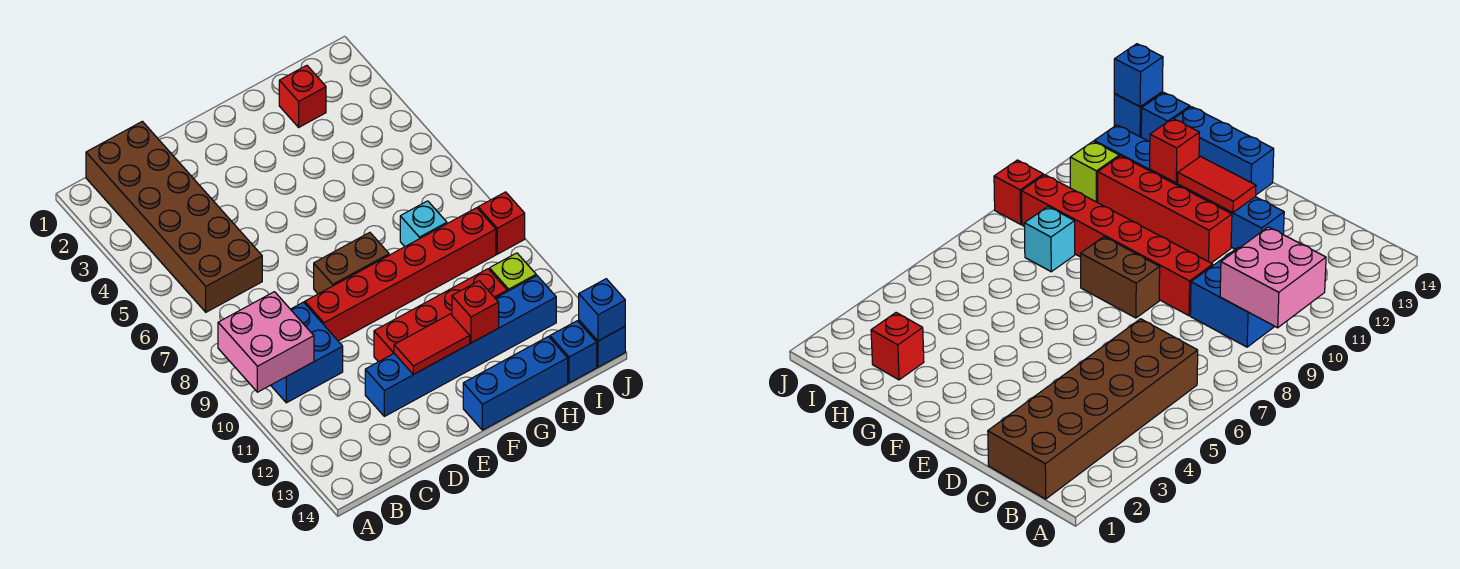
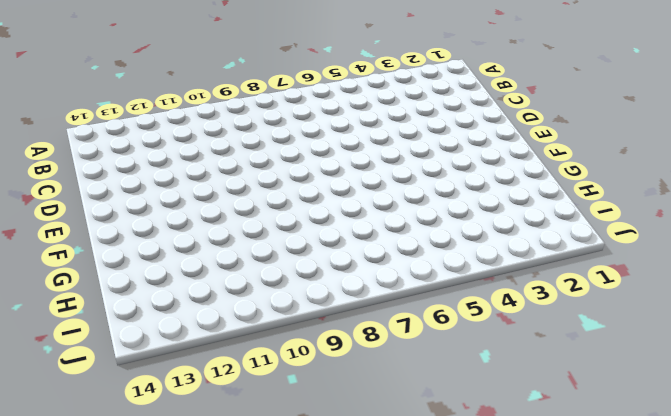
none -> brown 2x6 brick [86,121,262,312]
none -> blue 2x2 brick [271,302,343,403]
none -> red 1x6 brick [305,208,496,341]

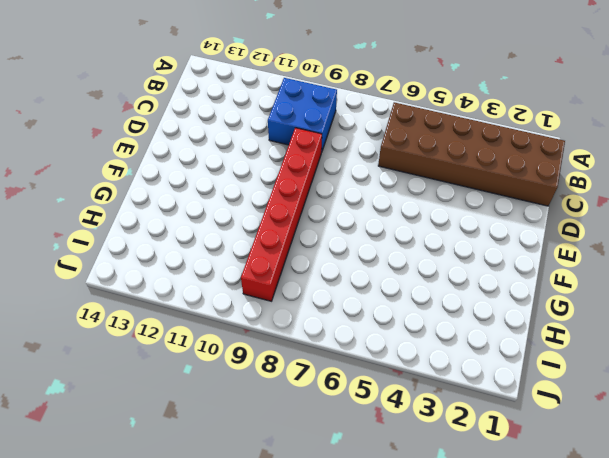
none -> blue 1x6 brick [365,276,556,416]
none -> brown 1x2 brick [314,232,389,294]
none -> red 1x4 brick [374,269,507,362]

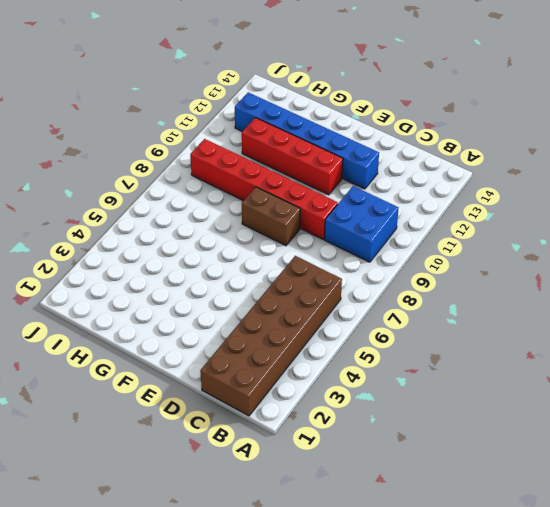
none -> blue 1x3 brick [463,337,568,430]
none -> red 1x1 brick [279,65,326,127]
none -> cyan 1x1 brick [400,201,447,247]

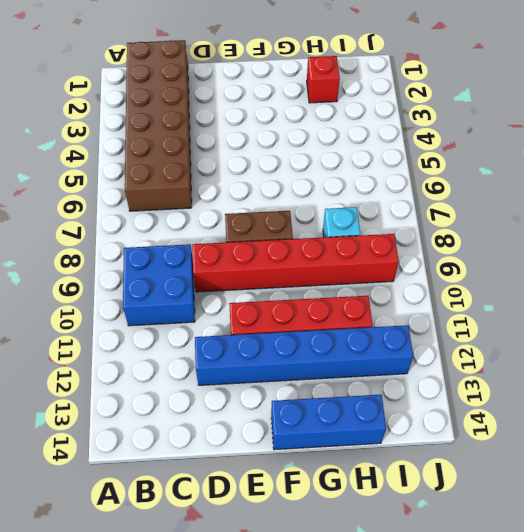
none -> lime 1x1 brick [490,253,536,291]
none -> blue 1x1 brick [550,321,597,383]
none -> red 1x1 brick [478,192,525,254]

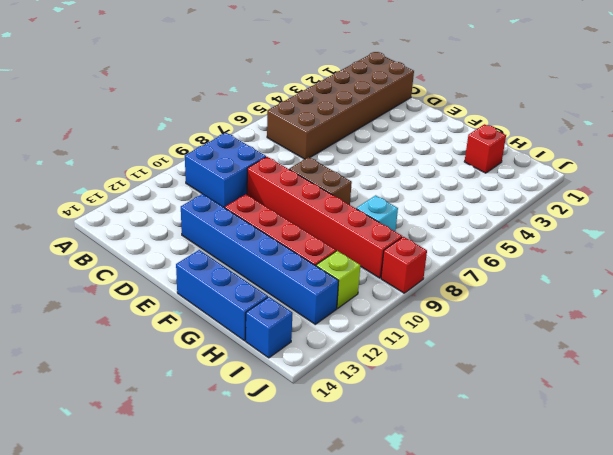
none -> blue 1x1 brick [579,320,625,367]
none -> pink 2x2 brick [218,292,314,392]
none -> red 1x2 tile [394,314,470,375]

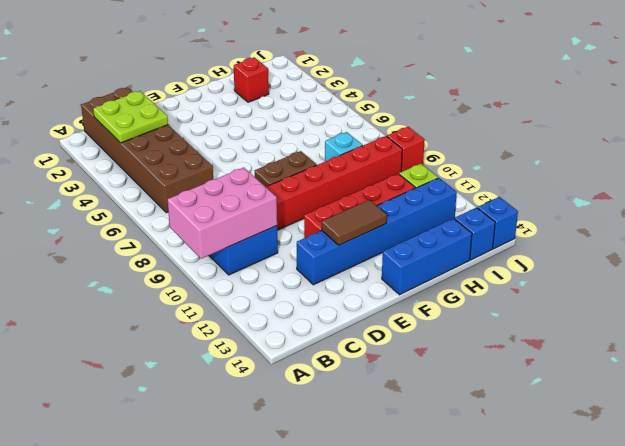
pink 2x3 brick [168,168,277,259] -> pink 2x2 brick [218,292,314,392]
lime 2x2 plate [93,91,168,143] -> none
brown 1x2 tile [322,200,387,245] -> red 1x2 tile [394,314,470,375]
none -> red 1x1 brick [452,281,499,343]
none -> blue 1x1 brick [579,279,625,341]

